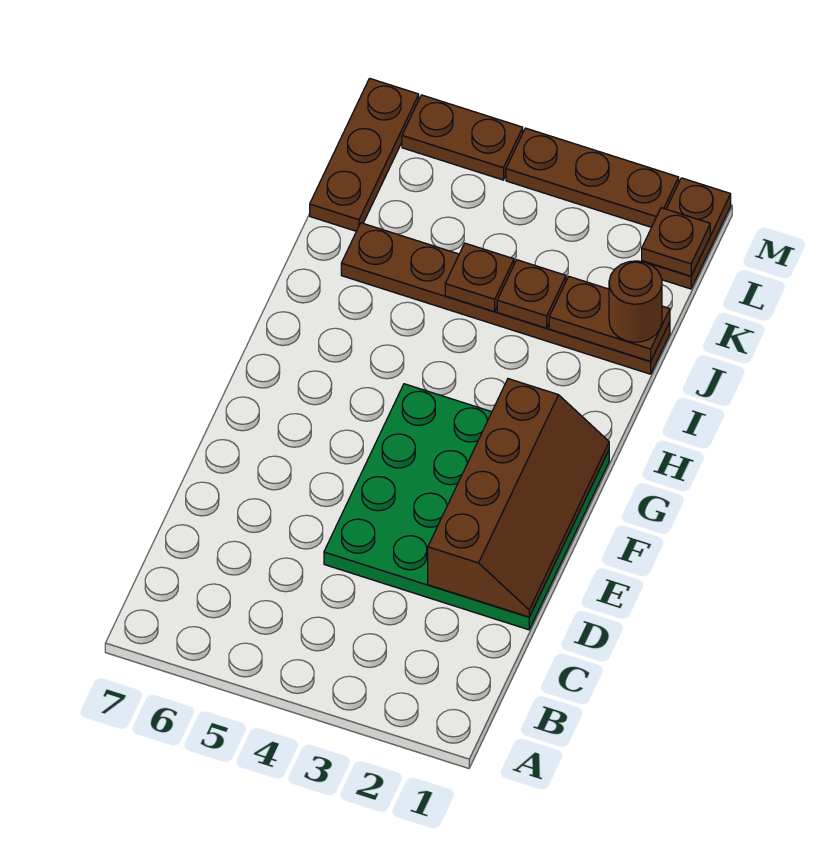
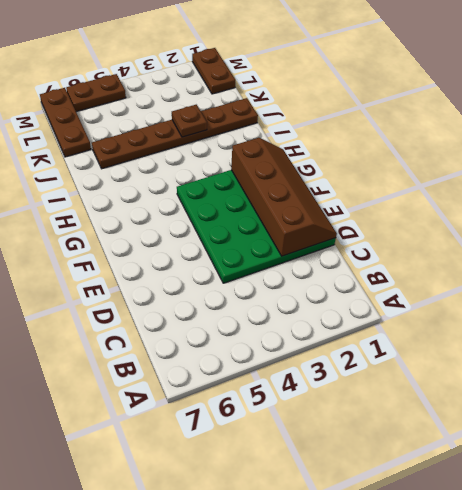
none -> brown 1x3 plate [506,128,679,227]
none -> brown 1x2 plate [549,277,670,361]
none -> brown 1x1 plate [445,243,514,312]

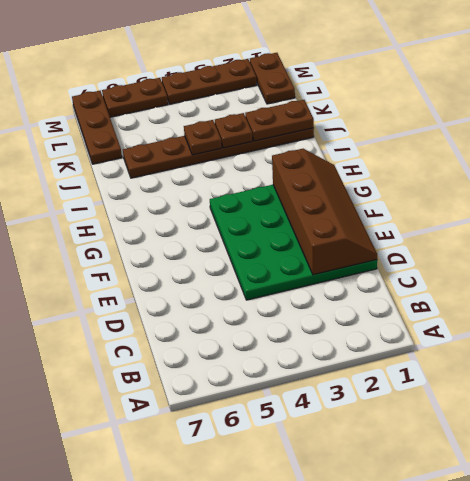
none -> brown 1x1 plate [642,208,710,276]
none -> brown 1x1 round brick [609,261,662,342]

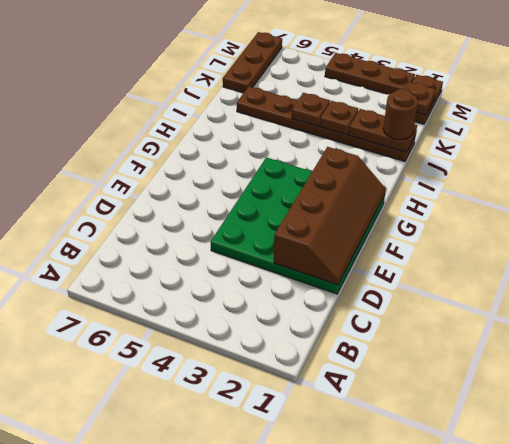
none -> brown 1x2 plate [402,95,523,180]

